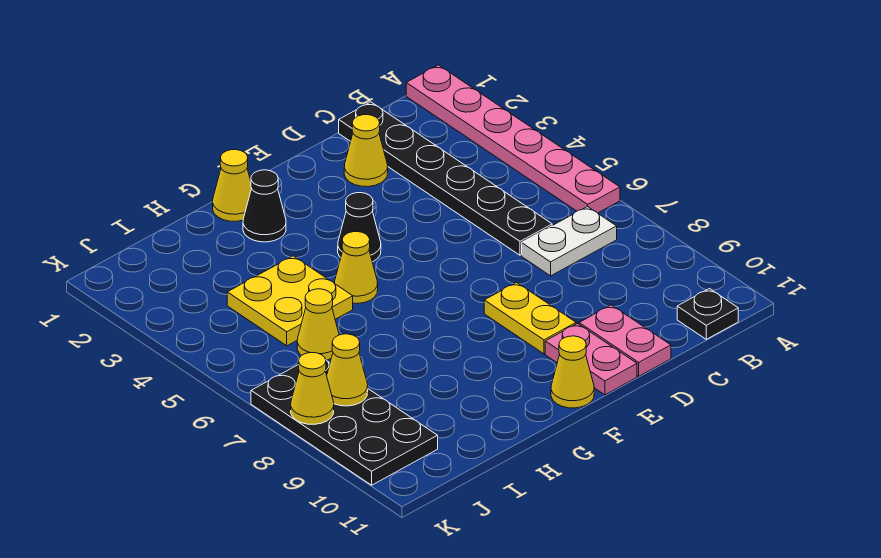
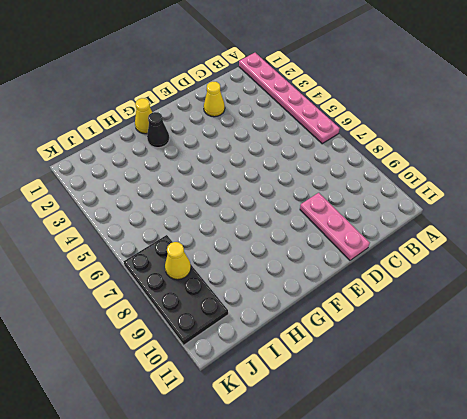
pink 1x3 plate [300,193,370,260] -> pink 1x2 plate [579,305,671,376]
none -> white 1x2 plate [522,206,617,276]
none -> black 1x1 plate [677,289,738,339]
none -> black 1x6 plate [339,102,552,255]

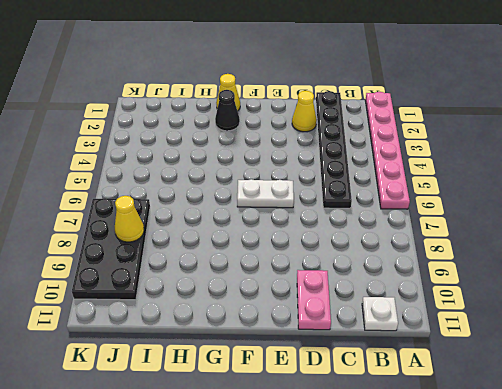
white 1x1 plate [362,297,398,331] -> black 1x1 plate [677,289,738,339]
white 1x2 plate [237,179,294,208] -> white 1x2 plate moved to [522,206,617,276]
none -> yellow 1x2 plate [484,283,576,354]
none -> pink 1x2 plate [545,324,637,395]
none -> black 1x1 cone [338,193,381,262]

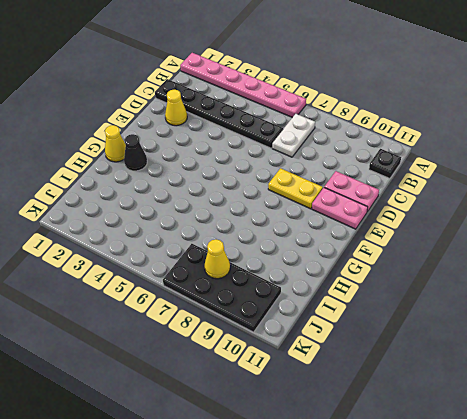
none -> black 1x1 cone [338,193,381,262]
none -> yellow 1x1 cone [551,336,594,408]
none -> yellow 1x1 cone [335,232,378,303]

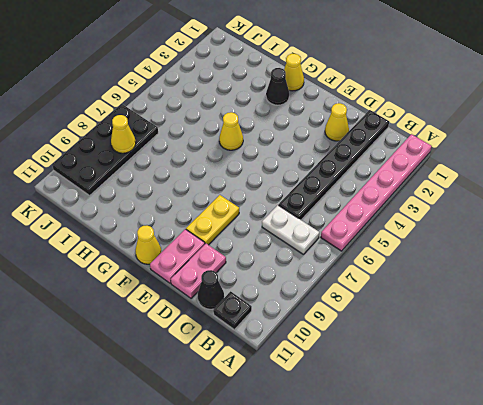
black 1x1 cone [198,270,224,309] -> black 1x1 cone moved to [338,193,381,262]
none -> yellow 2x2 plate [227,256,353,346]
none -> yellow 1x1 cone [297,289,339,360]
none -> yellow 1x1 cone [291,353,334,424]

